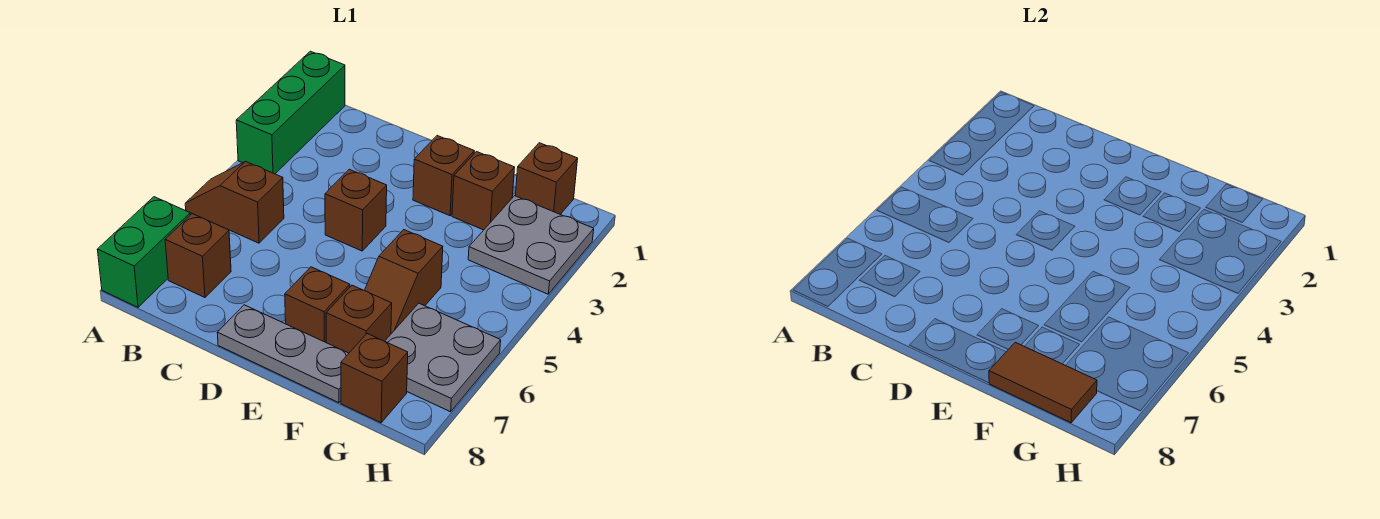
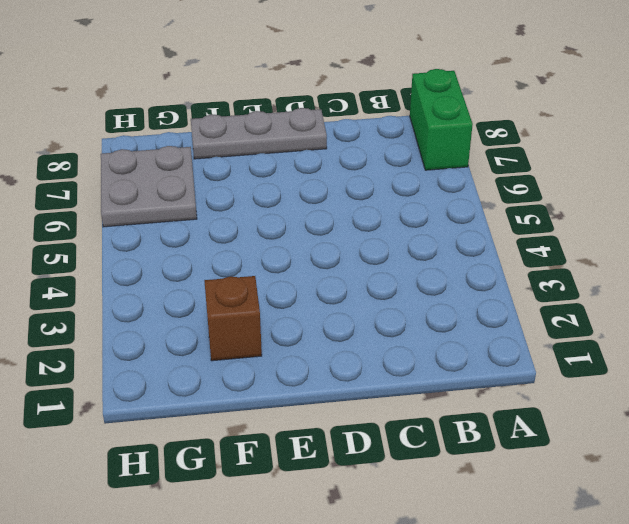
none -> green 1x3 brick [236,51,345,174]
none -> brown 1x2 slope [185,162,284,243]
none -> brown 1x1 brick [165,214,231,297]

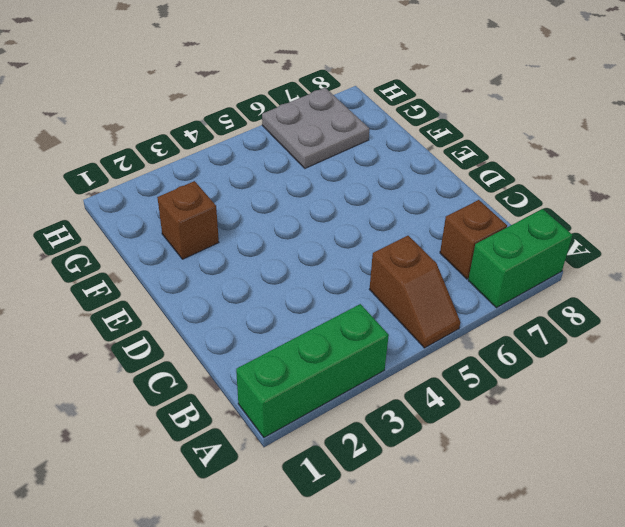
none -> brown 1x1 brick [325,169,387,251]
none -> grey 1x3 plate [217,305,349,403]
none -> brown 1x1 brick [413,136,474,216]

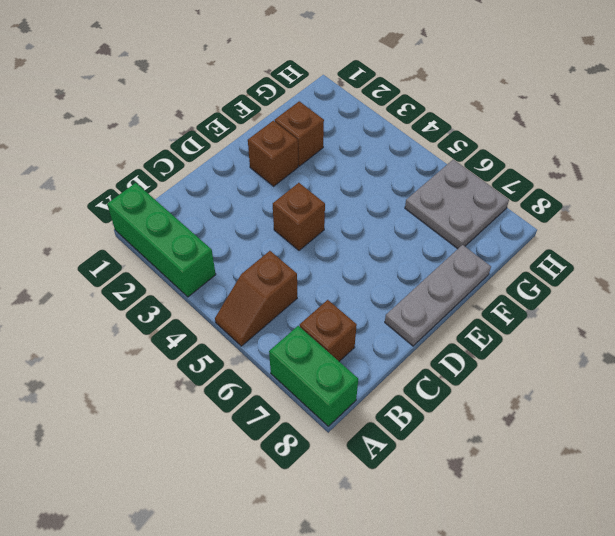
none -> brown 1x1 brick [285,267,350,342]
none -> brown 1x2 slope [364,230,443,334]
none -> brown 1x1 brick [326,285,392,353]

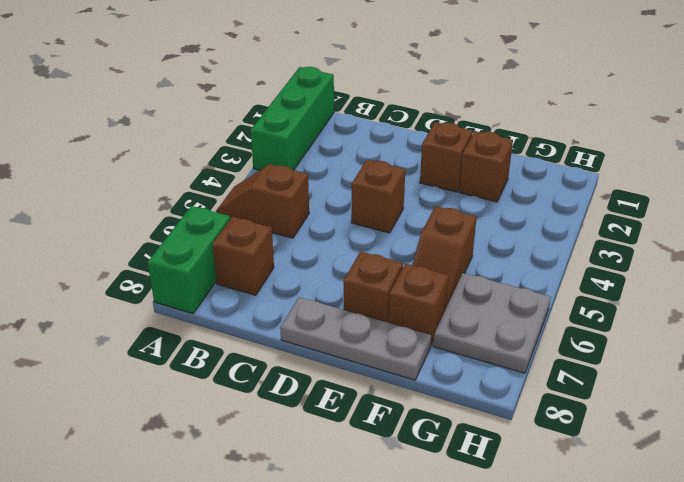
none -> brown 1x1 brick [516,143,578,214]
none -> grey 2x2 plate [468,196,594,294]
none -> brown 1x1 brick [341,334,408,423]

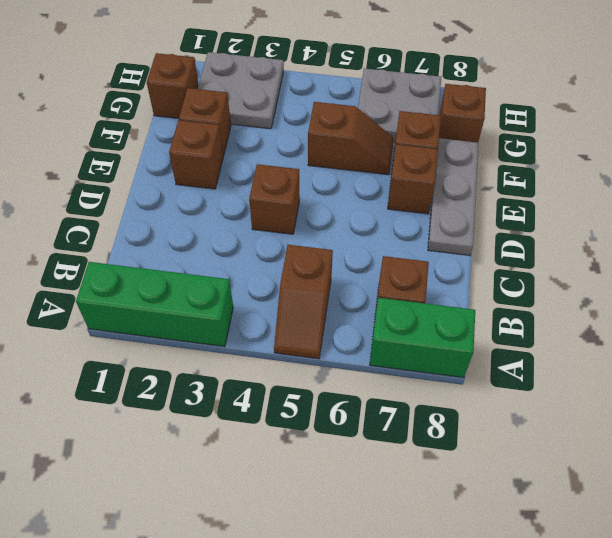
none -> brown 1x2 tile [989,342,1097,423]

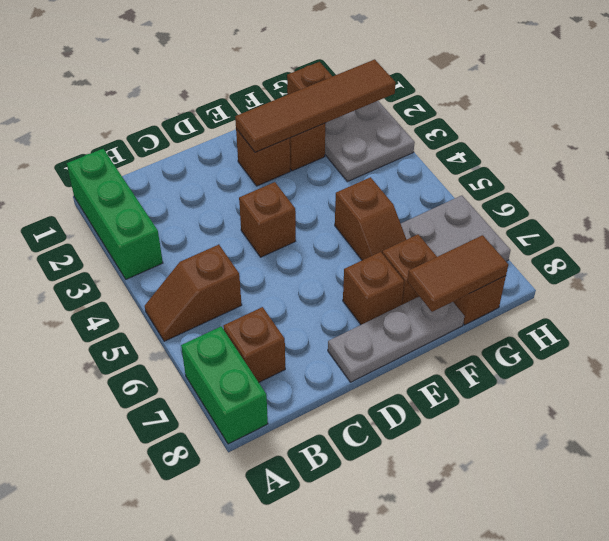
brown 1x4 tile [235,59,396,152] -> none

